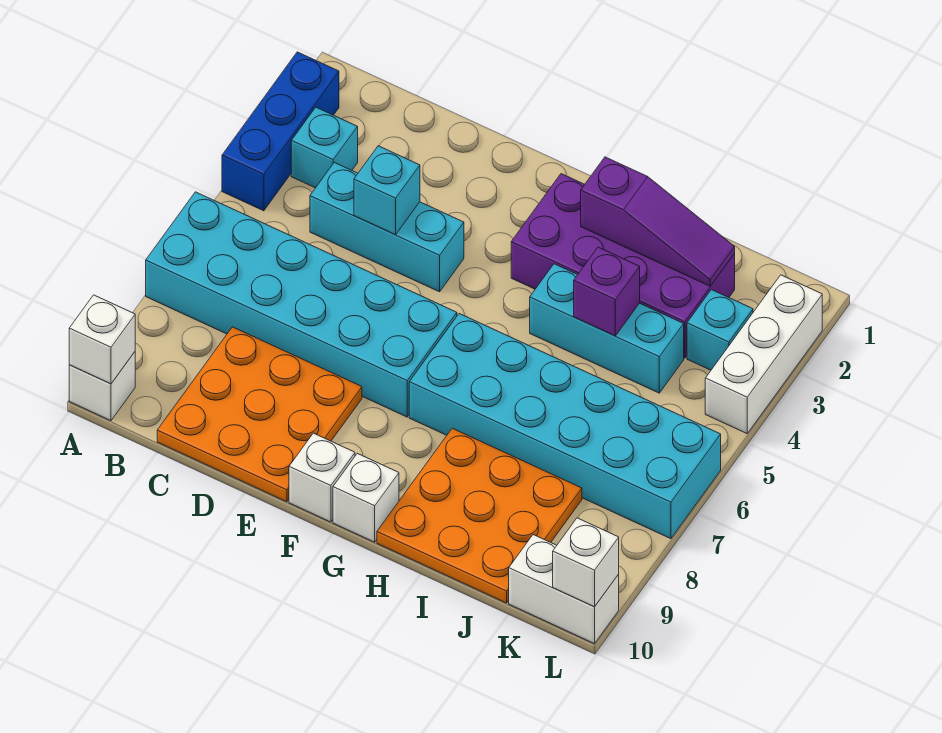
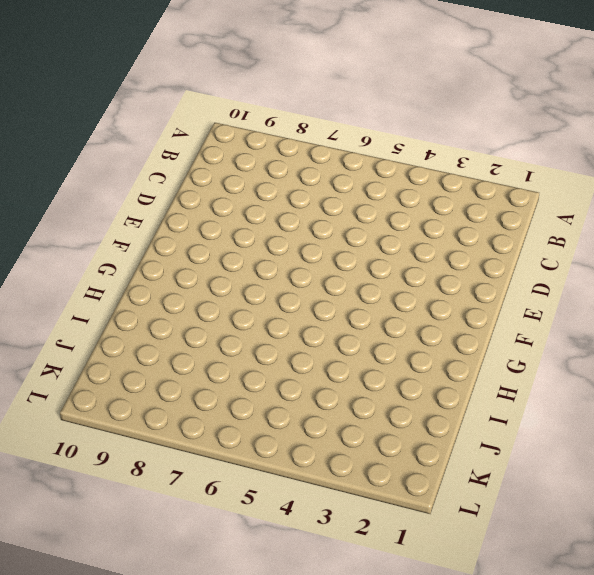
none -> blue 1x3 brick [222,52,339,211]
none -> cyan 2x6 brick [146,192,457,417]
none -> white 1x1 brick [69,352,135,421]

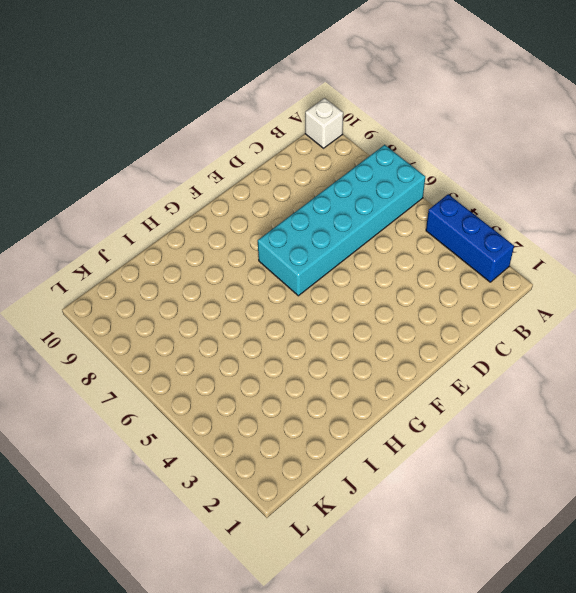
none -> cyan 1x1 brick [291,107,358,188]
none -> cyan 1x3 brick [310,162,464,292]
none -> orange 3x3 plate [157,327,362,502]

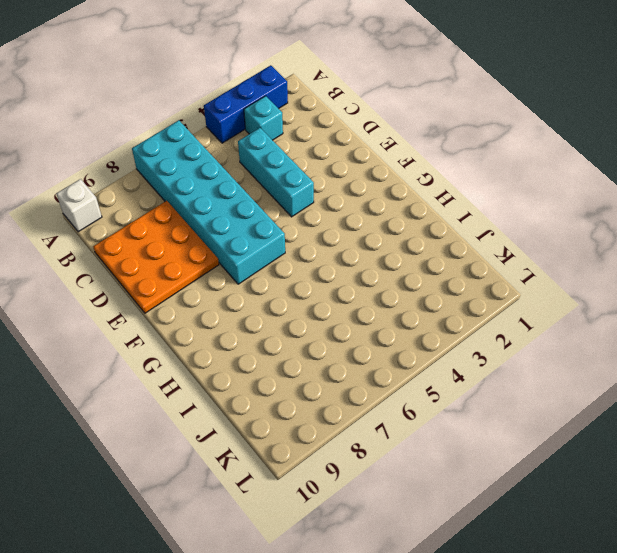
none -> white 1x1 brick [289,433,355,522]
none -> purple 2x4 brick [511,174,735,358]
none -> cyan 2x6 brick [409,314,721,539]

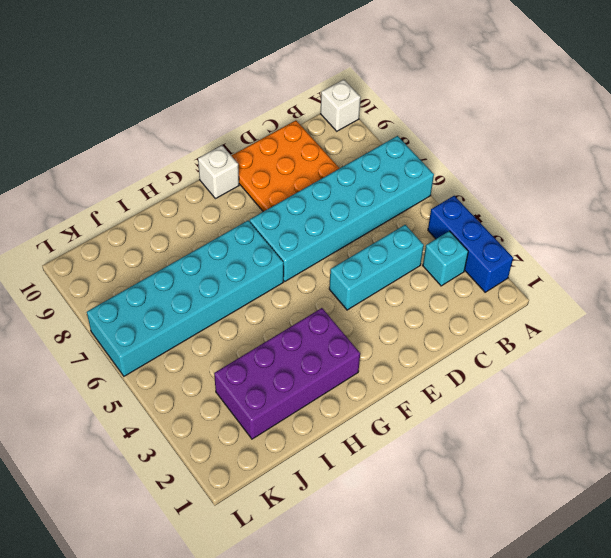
none -> white 1x1 brick [333,453,399,542]
none -> cyan 1x3 brick [530,264,684,393]
none -> orange 3x3 plate [377,428,582,603]

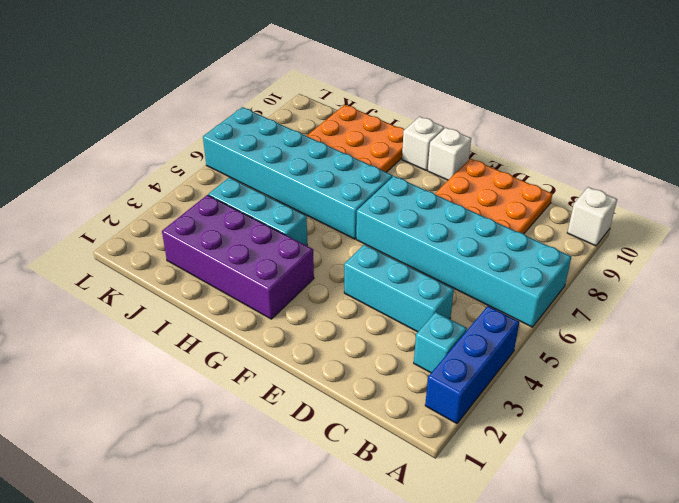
none -> cyan 1x1 brick [687,290,753,370]
none -> white 1x2 brick [509,535,619,644]
none -> white 1x3 brick [705,275,822,433]

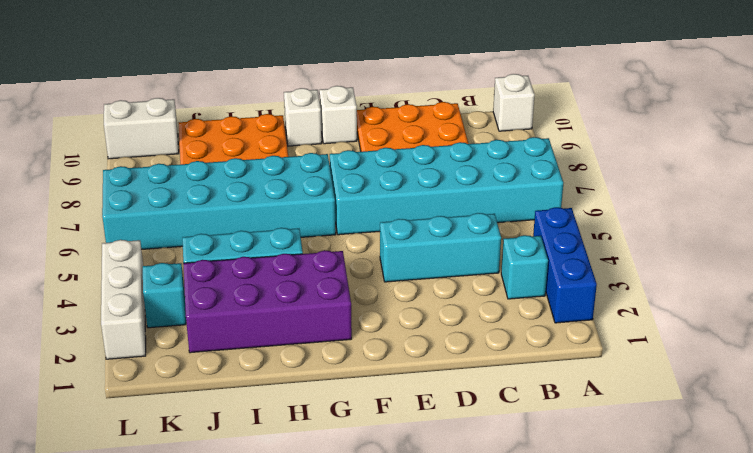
none -> white 1x1 brick [69,295,135,384]
none -> cyan 1x1 brick [354,146,420,235]
none -> purple 1x3 slope [581,157,735,286]

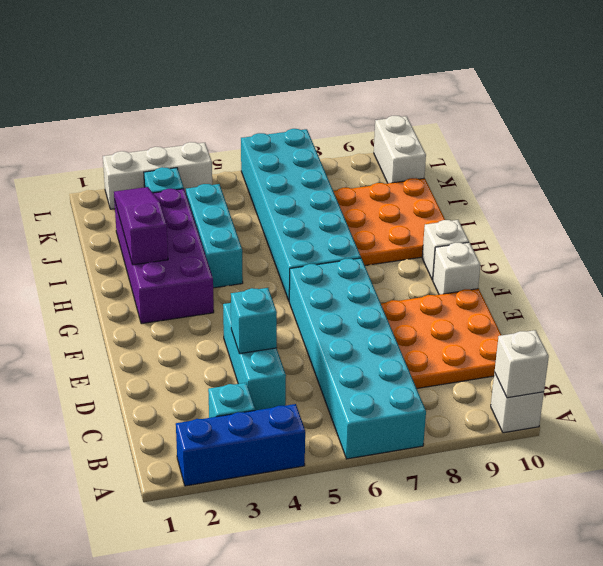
none -> purple 1x1 brick [574,247,640,336]
none -> white 1x1 brick [553,518,619,607]

